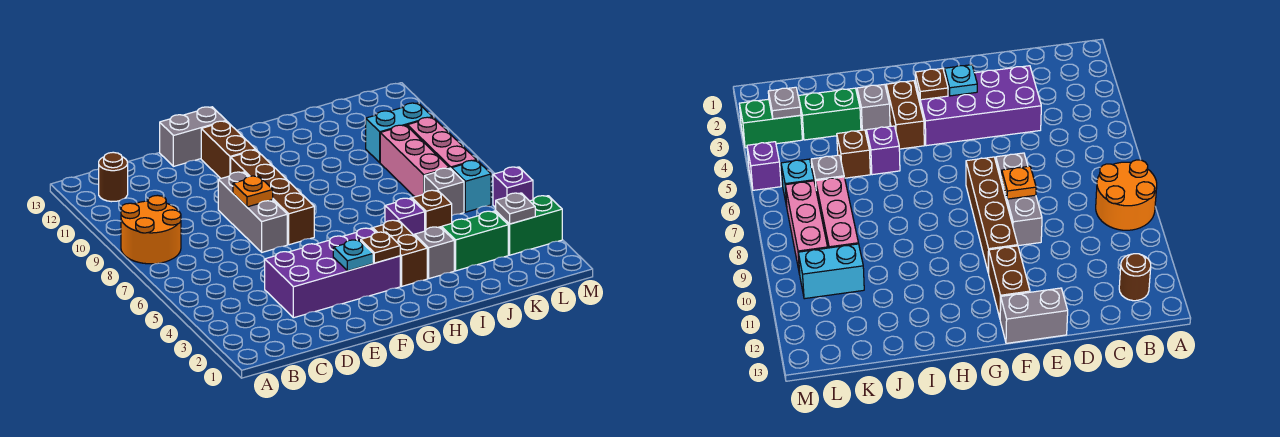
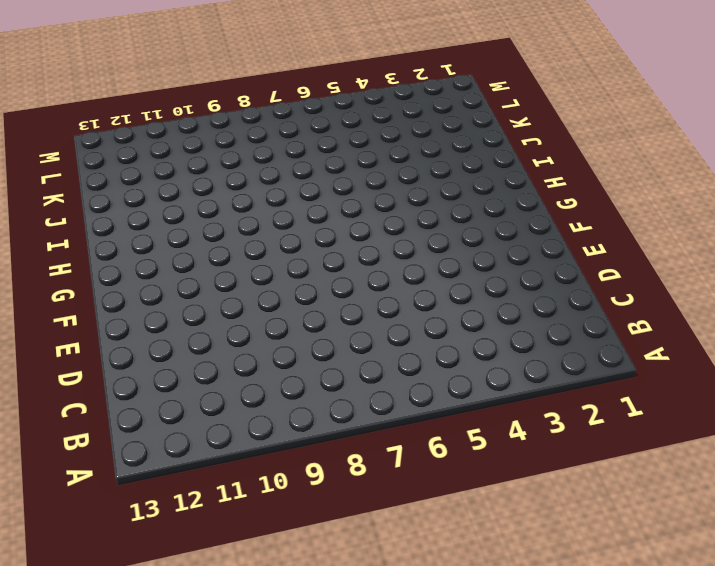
none -> orange 2x2 round brick [121,195,181,264]
none -> brown 1x1 round brick [99,152,128,202]
none -> purple 2x4 brick [265,228,400,318]

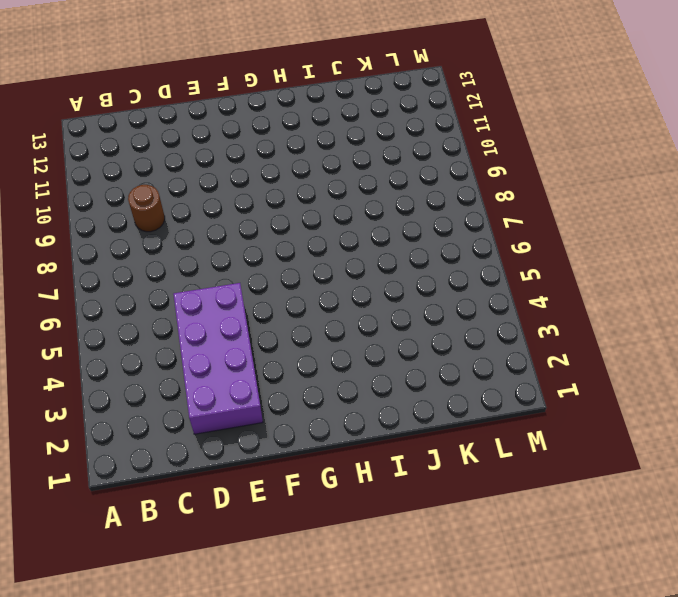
brown 1x1 round brick [128,185,165,232] -> brown 1x1 round brick moved to [99,152,128,202]
purple 2x4 brick [173,283,263,434] -> purple 2x4 brick turned to [265,228,400,318]
none -> orange 2x2 round brick [121,195,181,264]
none -> grey 1x3 brick [218,172,287,252]
none -> grey 1x2 brick [160,107,226,166]

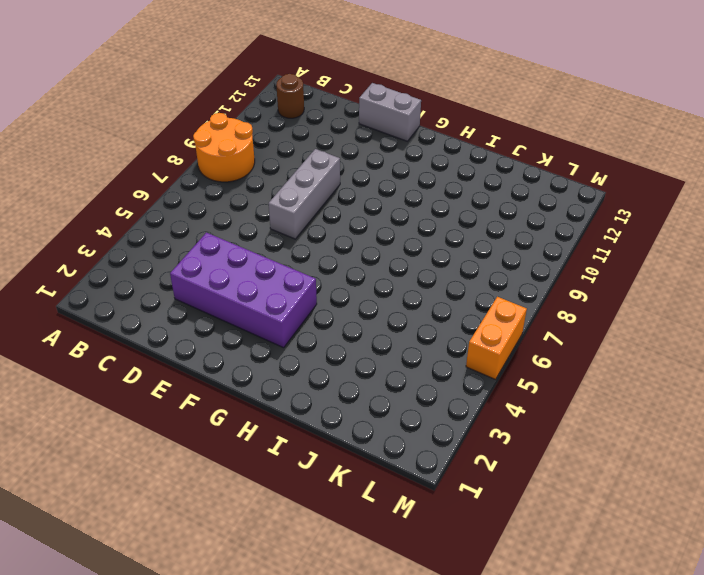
orange 1x2 brick [466,297,527,379] -> purple 1x1 brick [493,167,533,208]
none -> brown 1x4 brick [231,150,314,245]
none -> brown 1x2 brick [201,121,256,178]
none -> brown 1x2 brick [373,220,427,286]

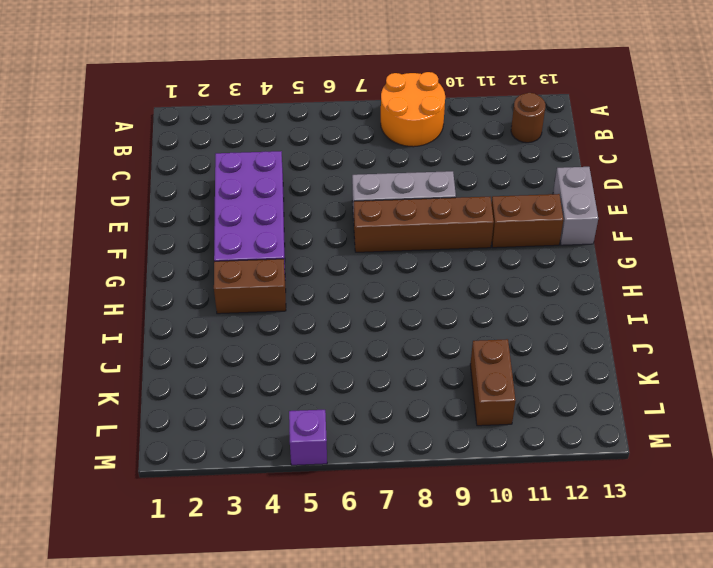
brown 1x2 brick [470,339,516,426] -> cyan 1x2 brick [366,103,432,162]
none -> grey 1x1 brick [415,227,454,279]
none -> purple 1x1 brick [385,198,425,236]
none -> green 1x2 brick [442,211,508,271]

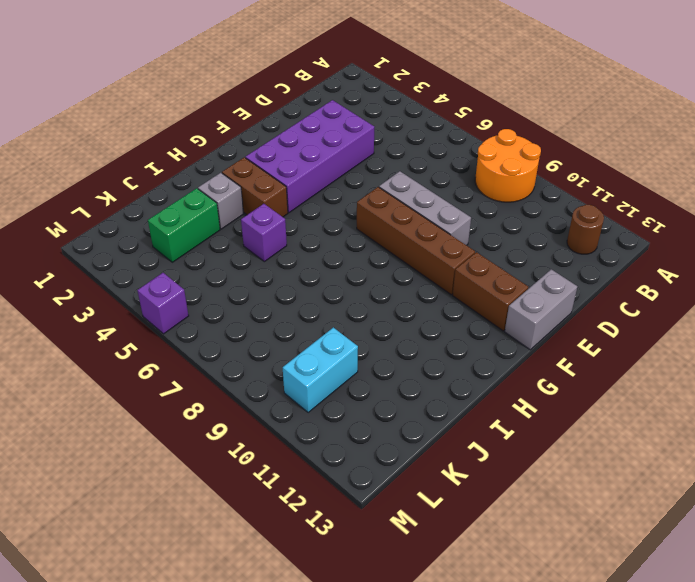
none -> brown 1x1 brick [412,190,452,231]
none -> grey 1x1 brick [424,168,464,215]
none -> pink 1x3 brick [380,125,449,197]

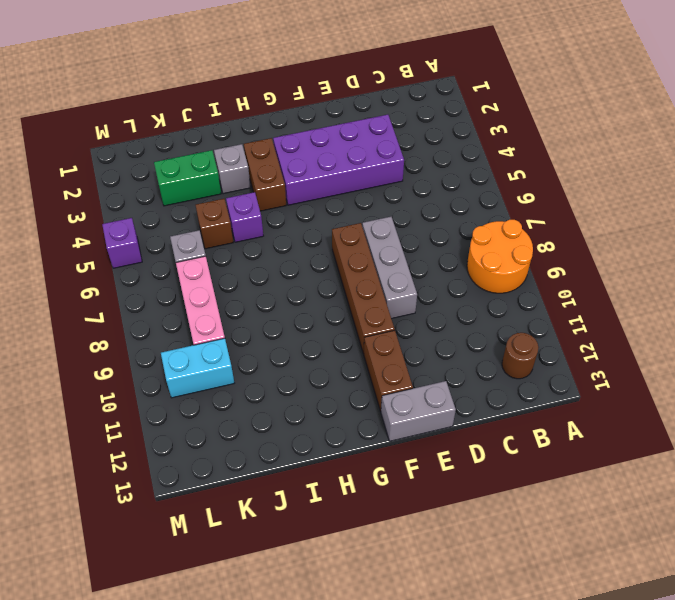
none -> green 1x2 brick [496,196,562,255]
none -> cyan 1x1 brick [451,160,491,212]
none -> pink 1x3 brick [407,117,476,168]

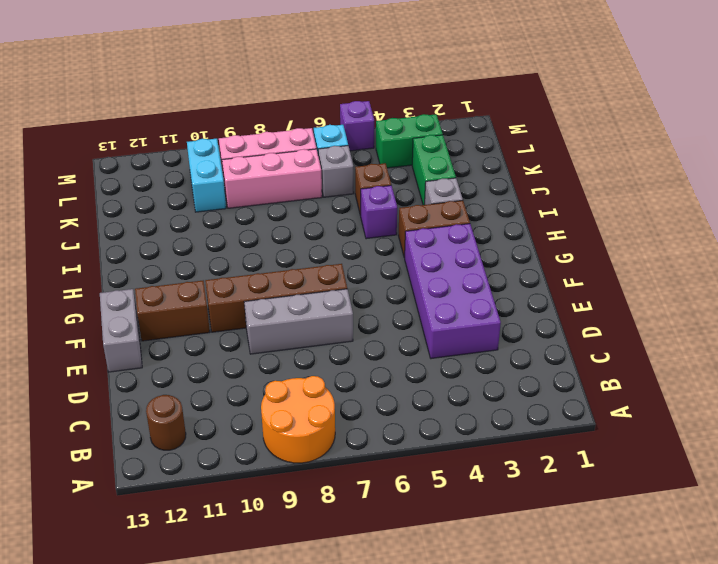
green 1x2 brick [376,114,443,168] -> green 1x2 brick turned to [496,196,562,255]
none -> orange 1x1 plate [233,176,273,207]
none -> cyan 1x1 plate [333,240,373,271]
none -> brown 1x1 plate [361,232,400,263]

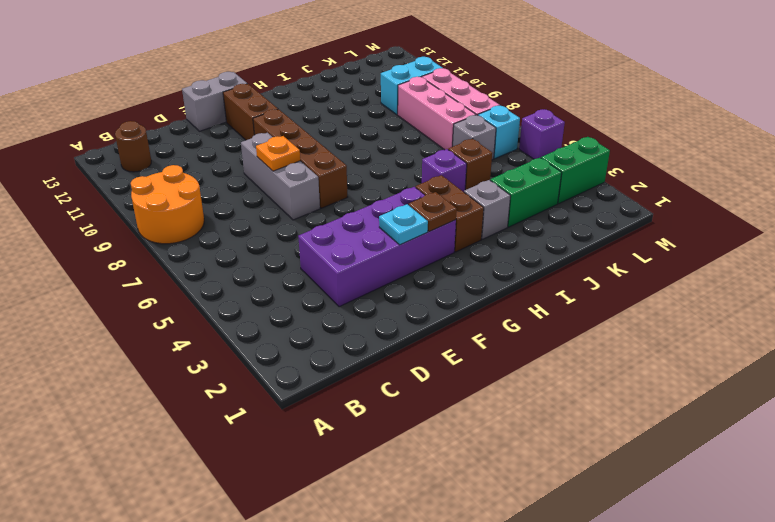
none -> grey 1x1 plate [496,193,535,224]

